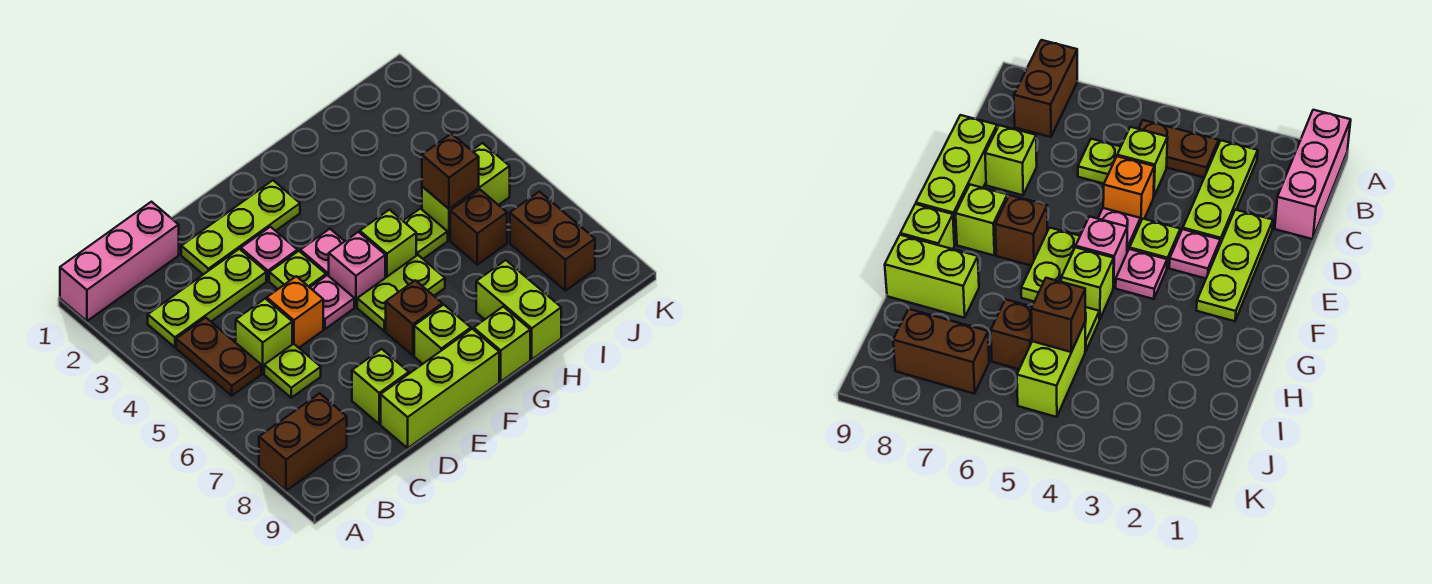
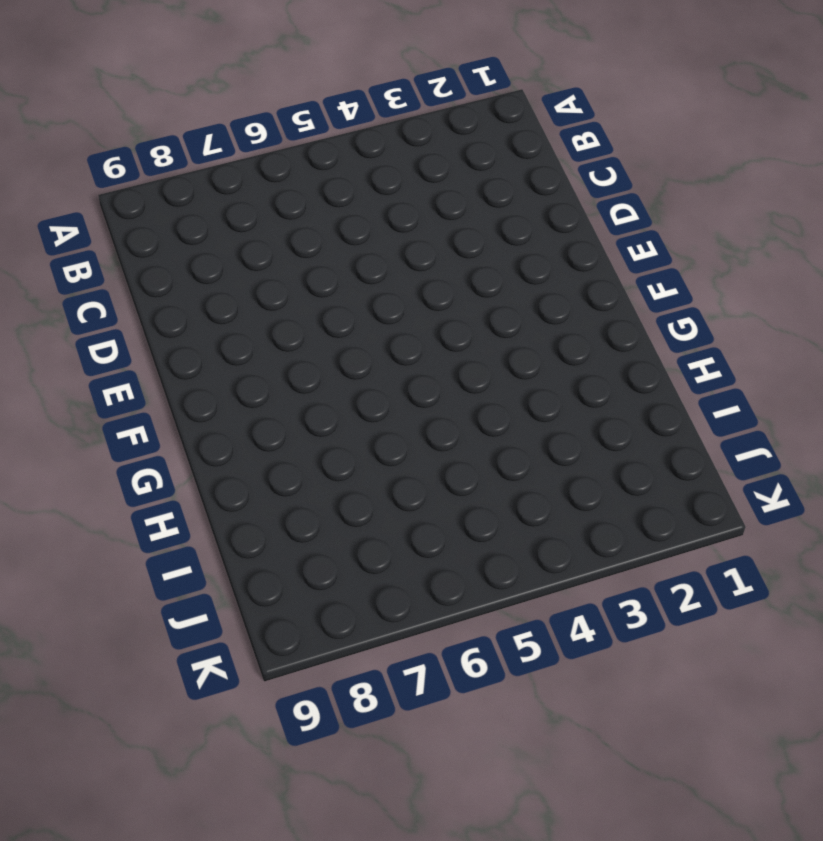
none -> pink 1x3 brick [60,202,179,321]
none -> brown 1x2 brick [259,393,347,491]
none -> lime 1x3 plate [148,249,266,347]

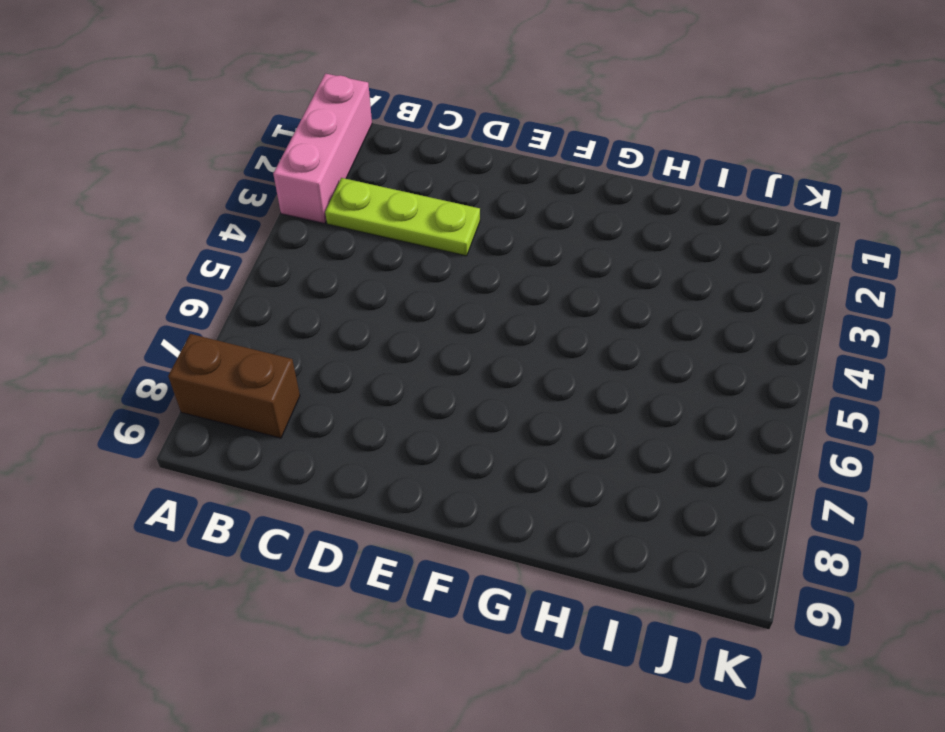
pink 1x3 brick [273,74,372,224] -> pink 1x3 brick turned to [60,202,179,321]
none -> brown 1x2 plate [176,318,261,396]
none -> lime 1x1 brick [236,299,292,374]
none -> lime 1x1 plate [264,344,321,398]

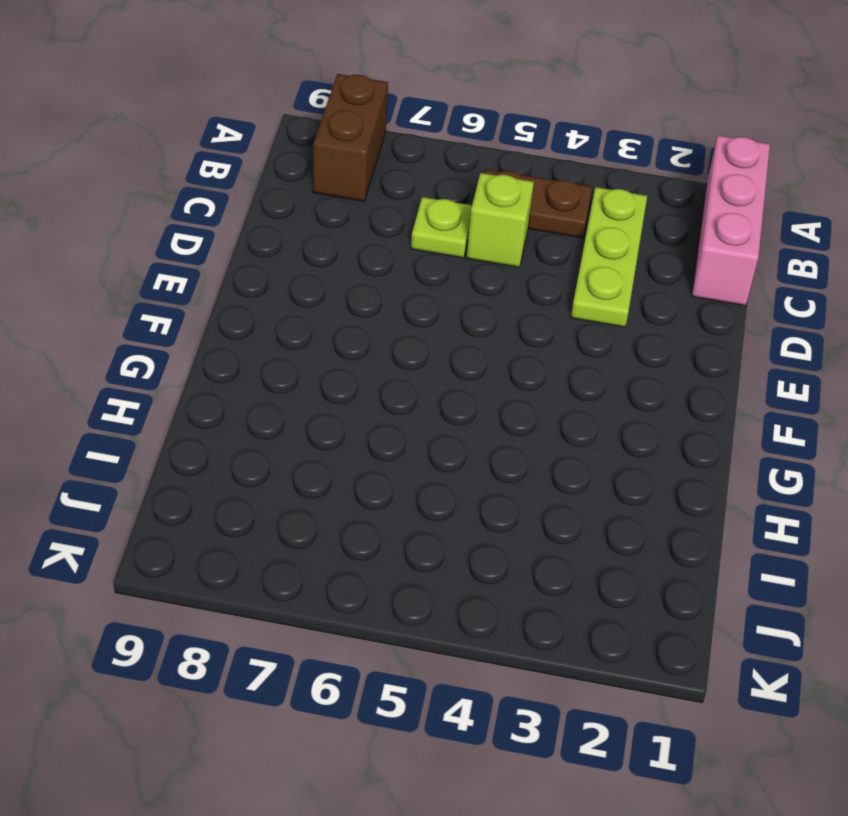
none -> lime 1x3 plate [181,180,300,274]
none -> orange 1x1 brick [267,276,323,348]
none -> lime 1x1 brick [352,349,409,424]

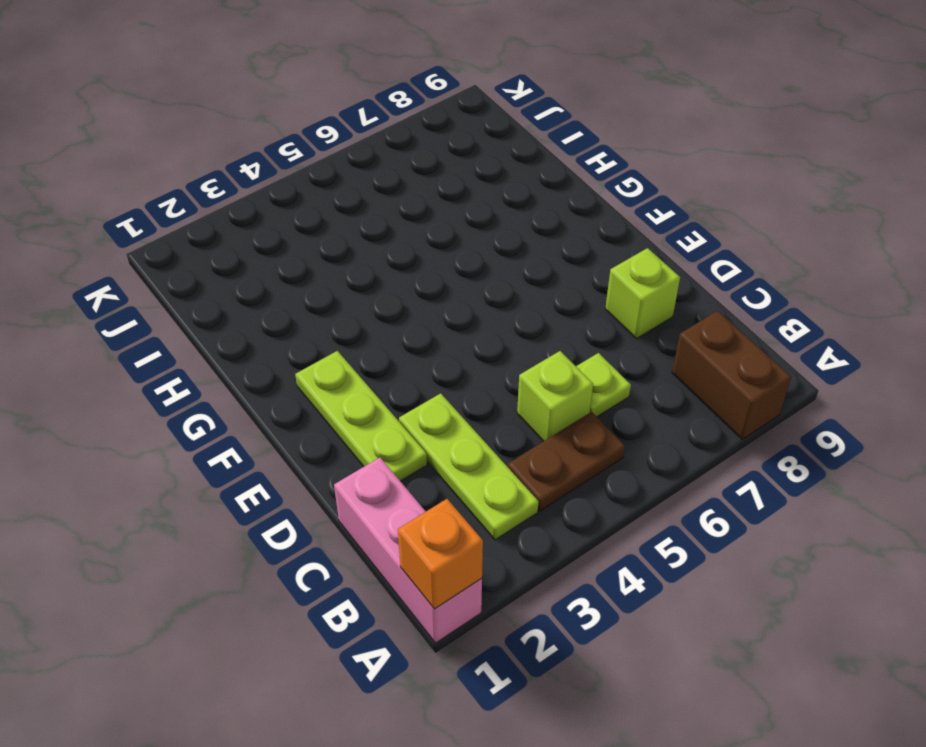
orange 1x1 brick [398,499,483,609] -> orange 1x1 brick moved to [267,276,323,348]
none -> lime 1x3 brick [381,329,499,448]
none -> pink 1x1 plate [241,227,298,281]
none -> lime 1x1 plate [269,251,326,289]

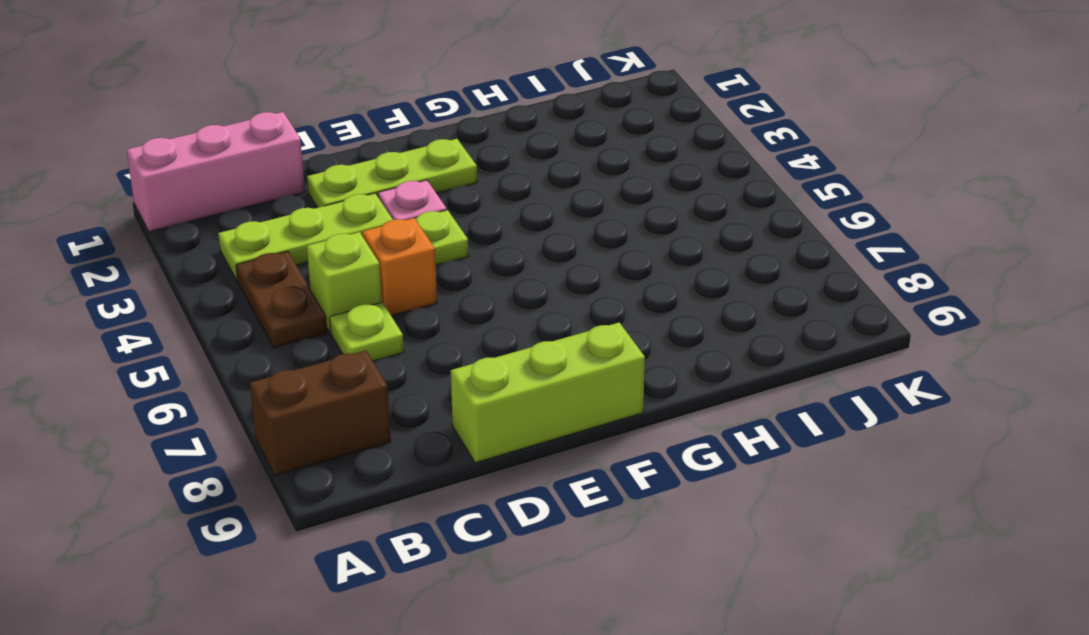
none -> lime 1x1 brick [352,349,409,424]
none -> pink 1x1 plate [310,275,354,329]
none -> pink 1x1 plate [300,229,345,276]

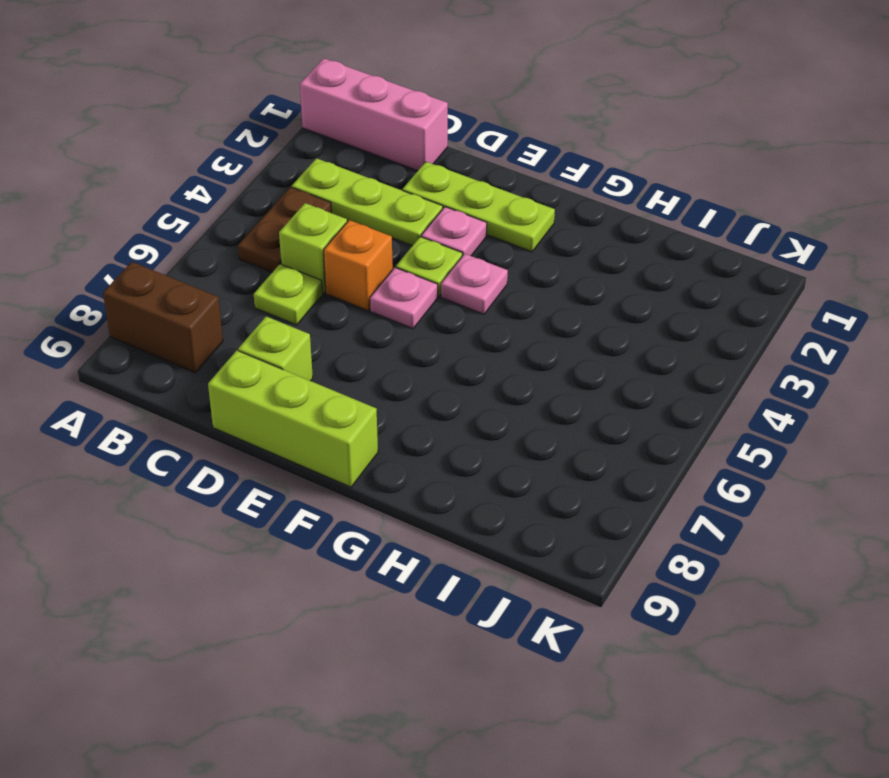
none -> pink 1x1 brick [329,232,385,307]
none -> lime 1x2 plate [357,255,445,331]
none -> brown 1x1 brick [386,280,442,355]

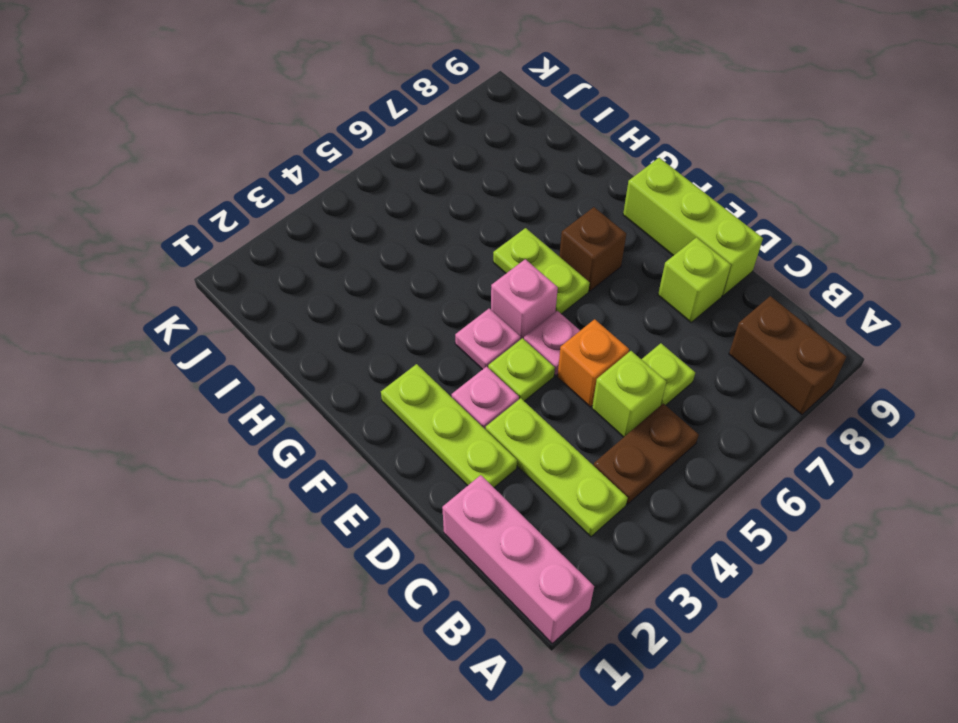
none -> lime 1x1 brick [414,305,471,364]
none -> lime 1x1 brick [360,210,416,278]
none -> lime 1x1 brick [474,307,530,382]

